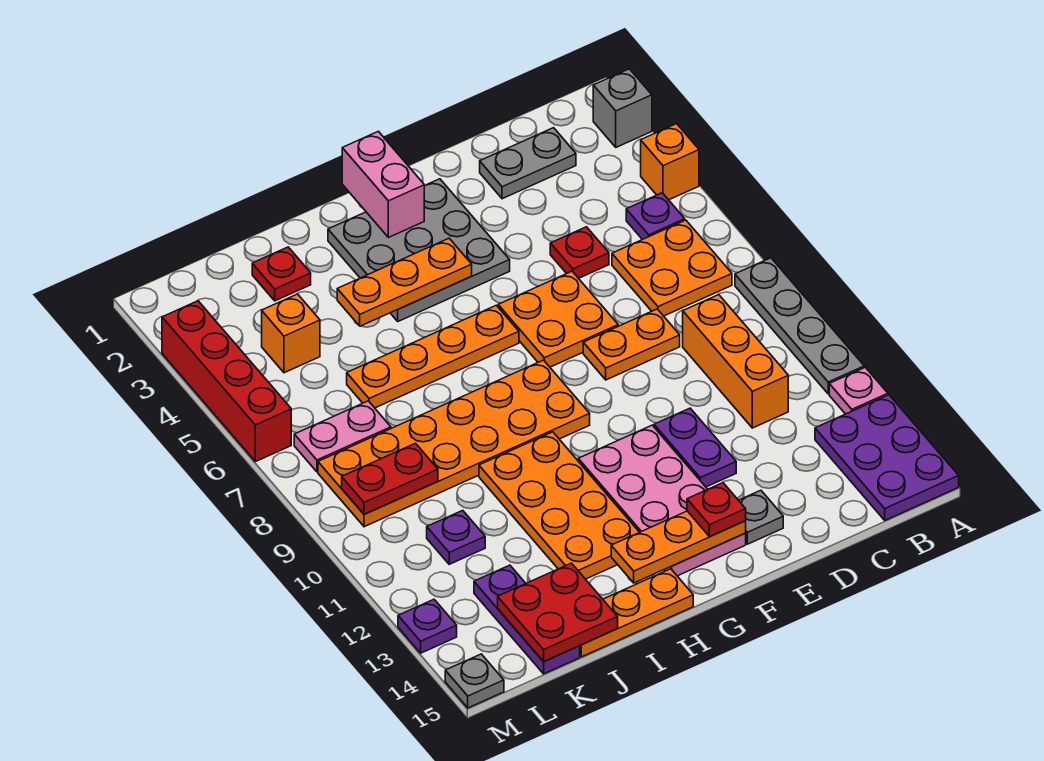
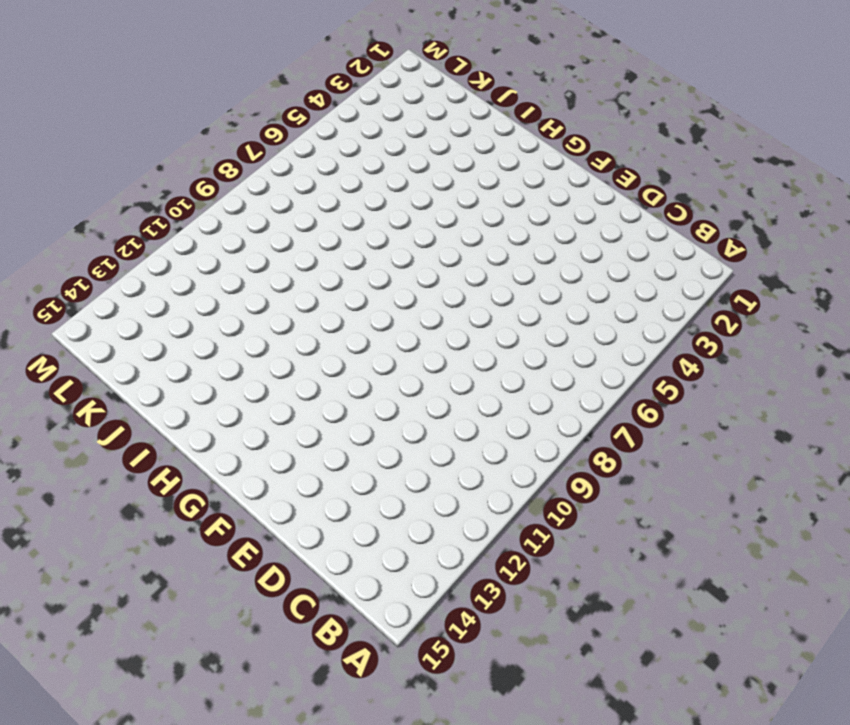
none -> grey 1x1 brick [593,69,652,147]
none -> orange 1x1 brick [641,124,699,200]
none -> grey 1x4 plate [735,258,864,394]
none -> pink 1x1 plate [829,367,888,414]

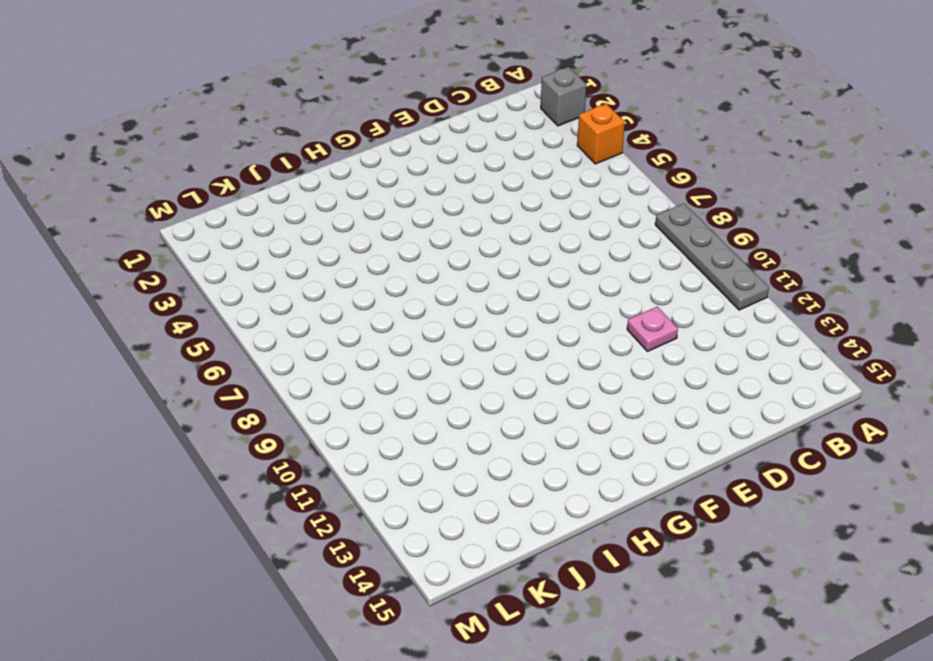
pink 1x1 plate [627,307,678,352] -> pink 1x1 plate moved to [829,367,888,414]
none -> purple 2x3 plate [815,395,959,520]
none -> purple 1x1 plate [626,193,685,240]
none -> orange 2x2 plate [612,220,732,316]
none -> grey 1x2 plate [480,128,576,199]

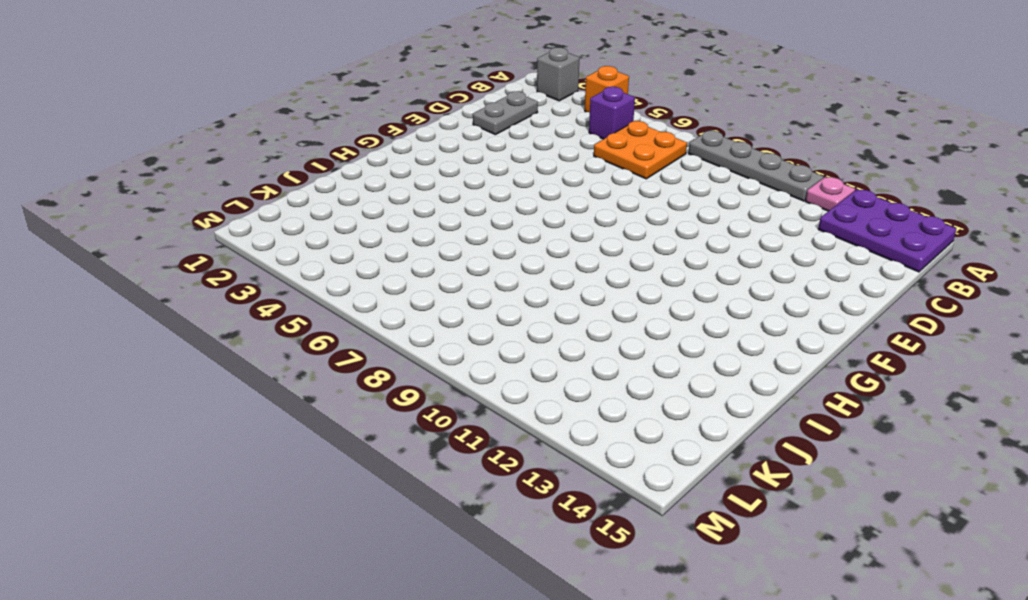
purple 1x1 brick [589,87,635,139] -> purple 1x1 plate [626,193,685,240]
none -> orange 1x3 brick [683,295,788,428]
none -> red 1x1 plate [550,227,609,278]
none -> orange 1x2 plate [583,309,680,380]
none -> orange 2x2 plate [498,271,618,367]

